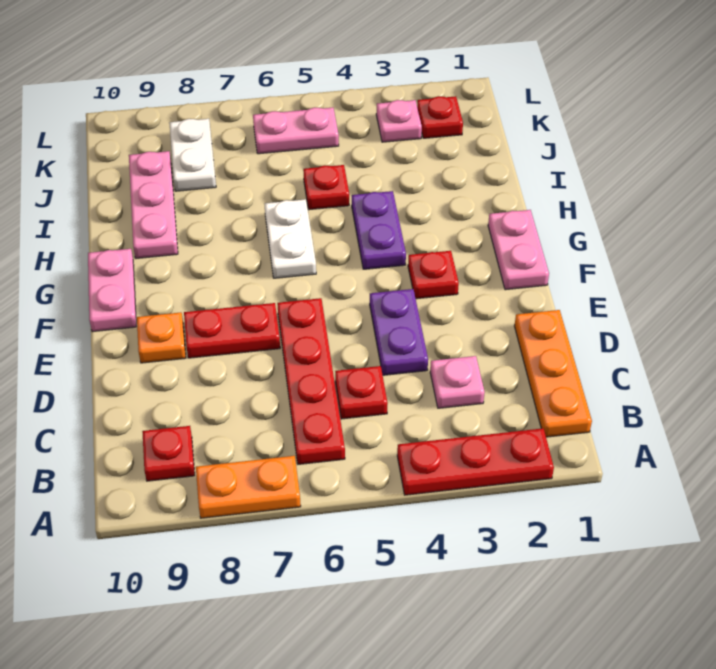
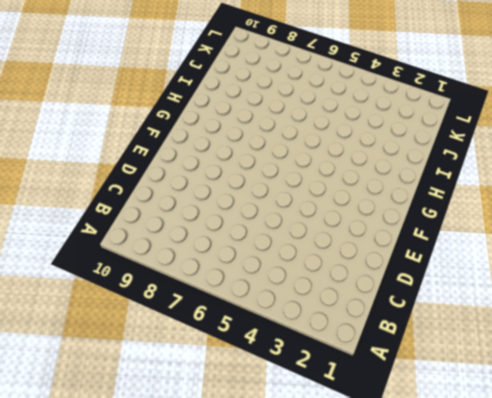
none -> red 1x3 plate [397,428,554,495]
none -> orange 1x2 plate [196,456,301,518]
none -> orange 1x3 plate [515,310,592,437]

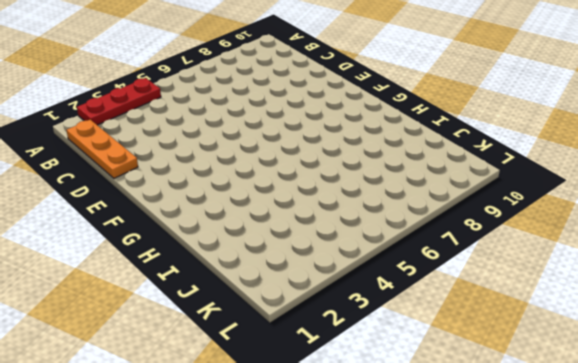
none -> orange 1x2 plate [196,456,301,518]
none -> red 1x4 plate [277,298,345,464]
none -> red 1x1 plate [142,426,195,481]

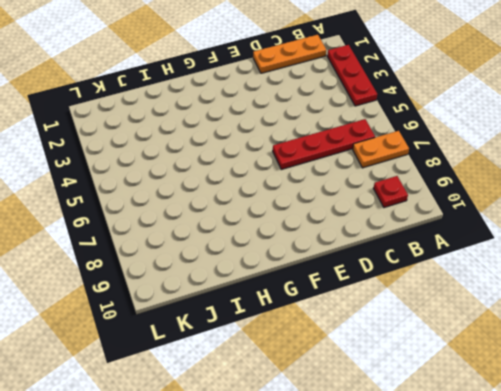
orange 1x2 plate [353,131,409,168] -> orange 1x2 plate turned to [196,456,301,518]
none -> pink 1x1 plate [430,356,485,408]
none -> red 1x1 plate [335,366,388,419]
none -> purple 1x2 plate [370,289,428,375]

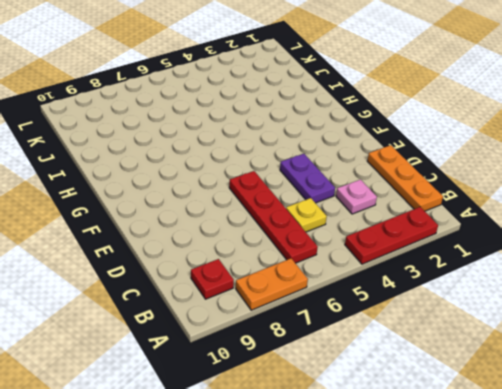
yellow 1x1 plate [286,198,327,232] -> red 1x1 plate [335,366,388,419]
none -> red 1x2 plate [184,303,280,358]
none -> orange 1x1 plate [137,312,186,363]
none -> pink 1x2 plate [488,210,549,290]

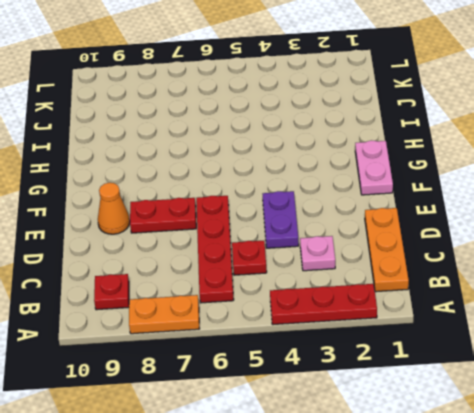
orange 1x1 cone [98,183,130,234] -> orange 1x1 plate [137,312,186,363]
none -> red 1x1 plate [408,251,459,299]
none -> pink 1x2 plate [88,249,137,332]
none -> purple 1x2 plate [352,191,406,269]

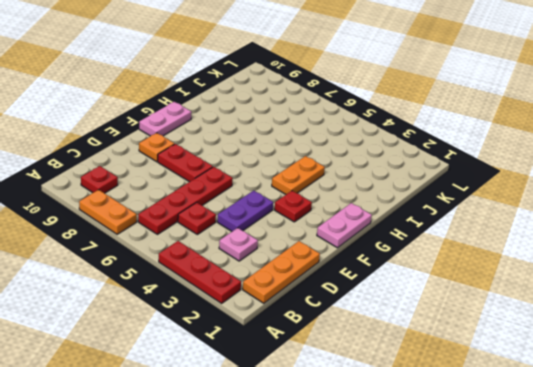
orange 1x2 plate [272,156,325,194] -> purple 1x2 plate [352,191,406,269]
none -> white 1x2 plate [265,199,316,278]
none -> pink 1x3 plate [129,151,178,258]
none -> red 1x1 plate [303,165,349,210]

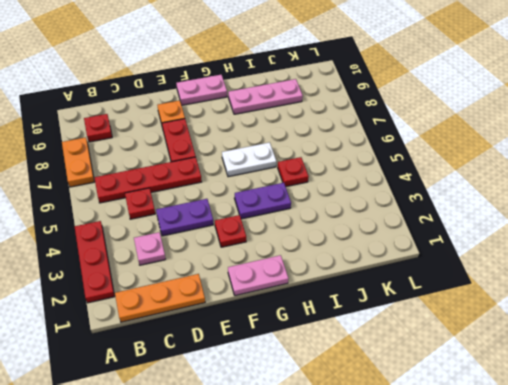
none -> white 1x2 plate [169,119,216,191]
none -> red 1x1 plate [417,96,463,138]
none -> pink 1x1 plate [376,100,422,142]

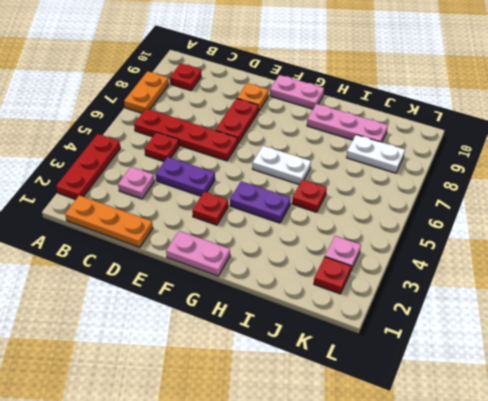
none -> pink 1x2 plate [253,107,339,154]

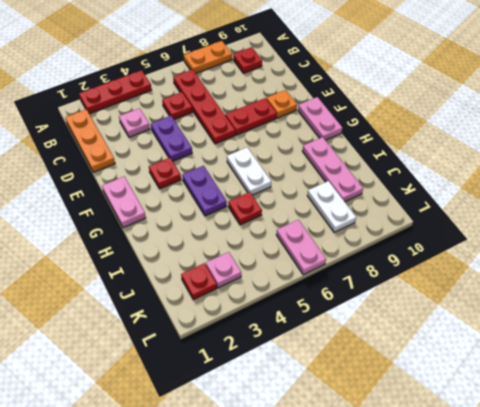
pink 1x2 plate [276,220,326,275] -> pink 1x2 plate turned to [253,107,339,154]

